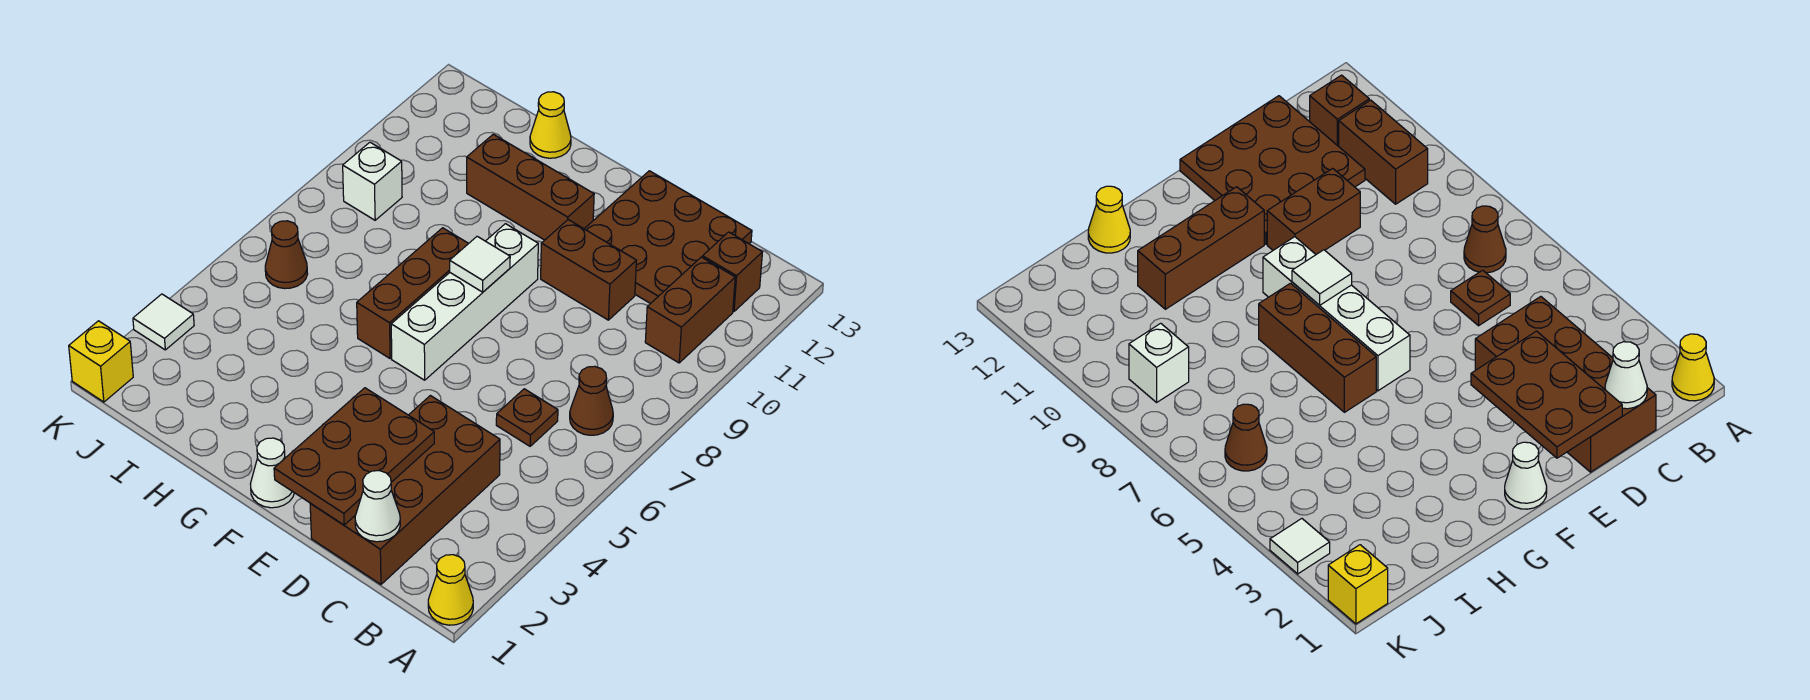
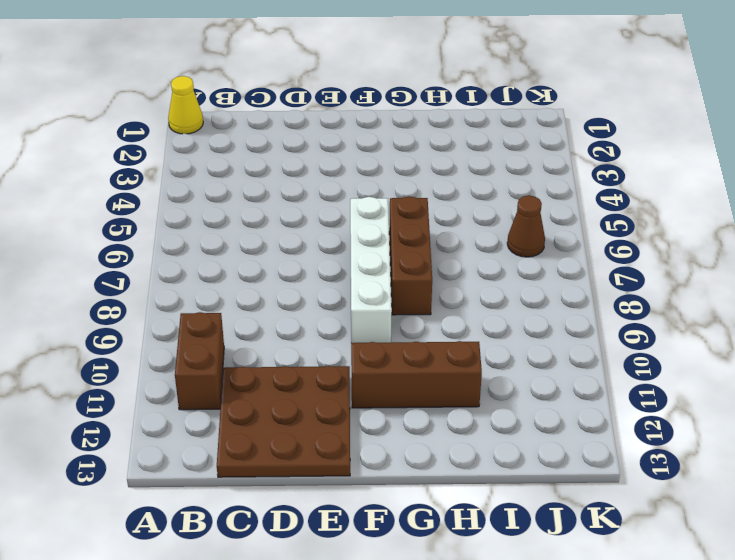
none -> brown 1x1 cone [570,366,613,435]
none -> brown 1x1 brick [702,232,762,312]
none -> brown 2x4 brick [310,396,500,584]

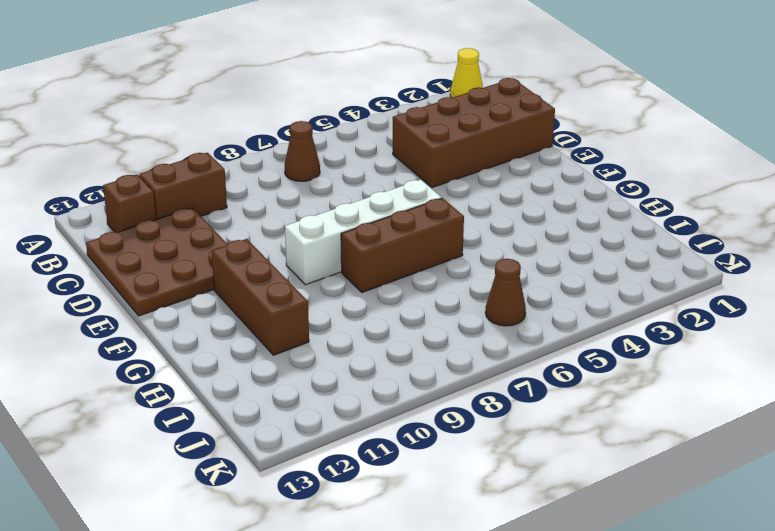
none -> brown 1x1 plate [496,389,558,446]
none -> brown 1x2 brick [541,220,636,320]
none -> white 1x1 cone [251,438,294,508]

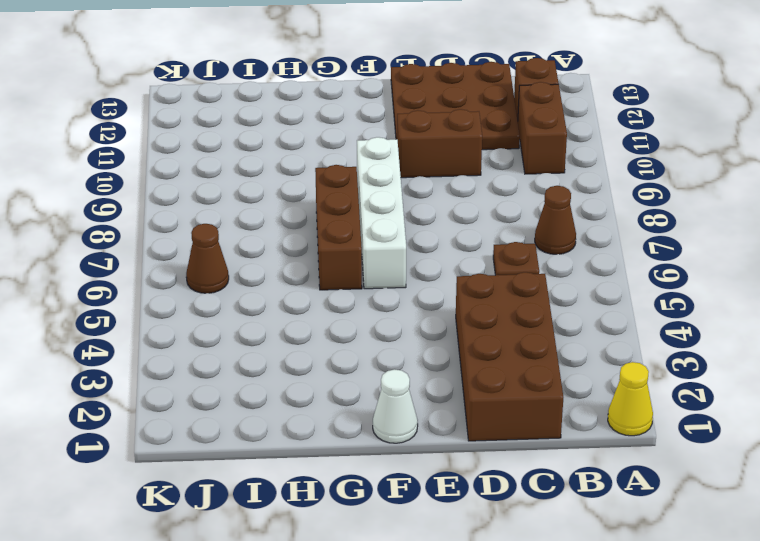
none -> brown 1x3 brick [467,134,594,240]
none -> yellow 1x1 cone [530,92,571,158]
none -> white 1x1 brick [343,142,402,220]

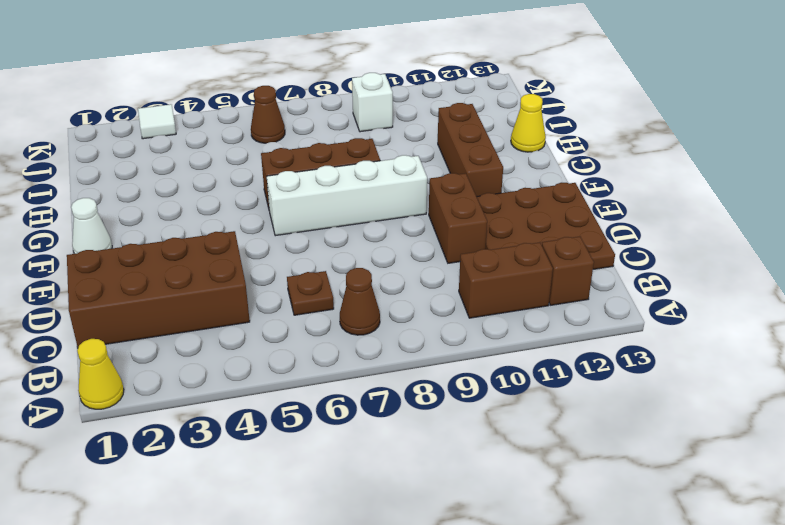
none -> yellow 1x1 brick [69,321,133,402]
none -> white 1x1 cone [355,471,400,542]
none -> brown 2x3 plate [274,388,434,525]

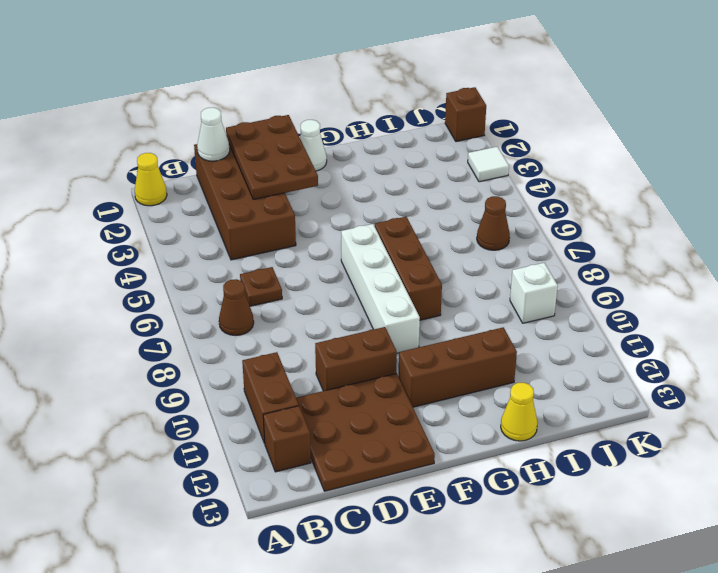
brown 1x1 brick [445,87,486,142] -> yellow 1x1 brick [69,321,133,402]
none -> white 1x1 tile [450,236,510,292]

